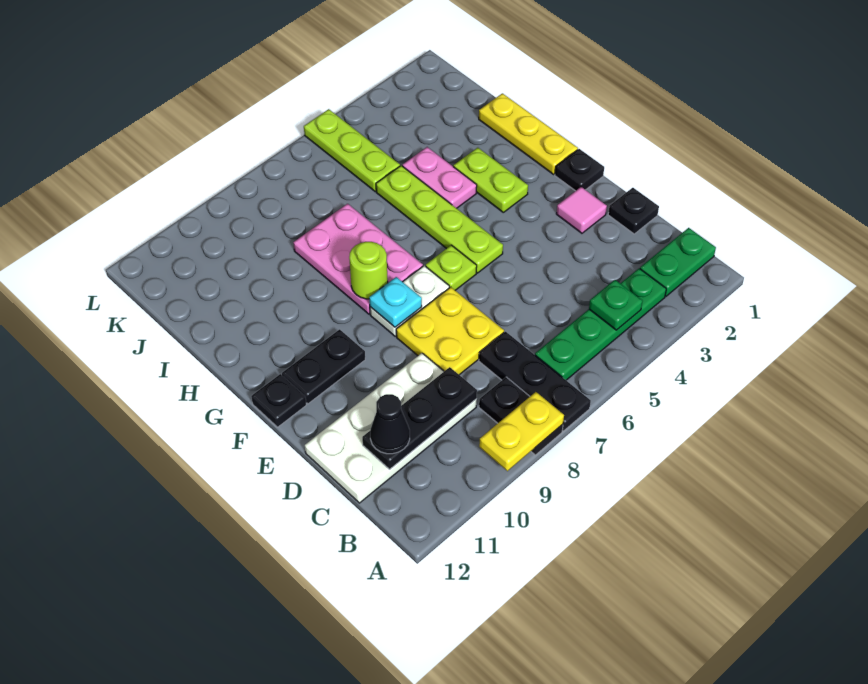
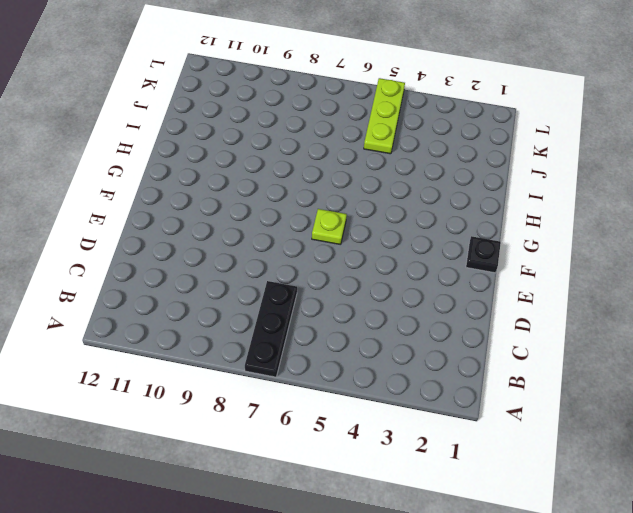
none -> black 1x2 plate [479,377,563,455]
none -> green 1x2 plate [640,228,716,296]
none -> green 1x4 plate [535,268,666,380]

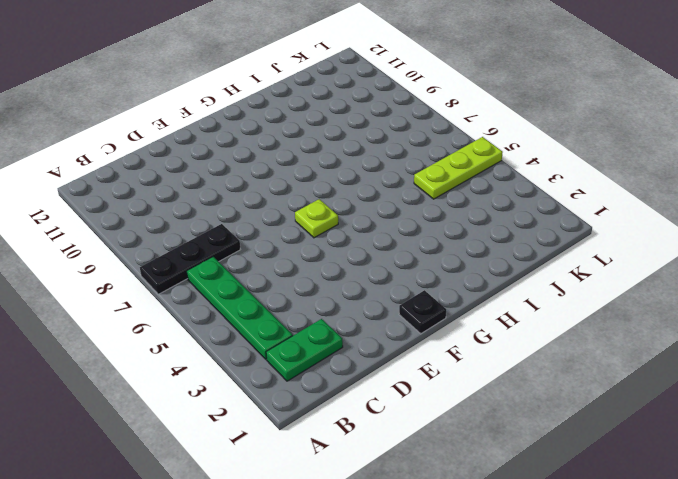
green 1x2 plate [266,319,343,381] -> green 1x2 plate turned to [640,228,716,296]
none -> black 1x2 plate [479,377,563,455]
none -> white 2x4 plate [305,353,477,503]
none -> black 1x1 plate [608,188,659,234]

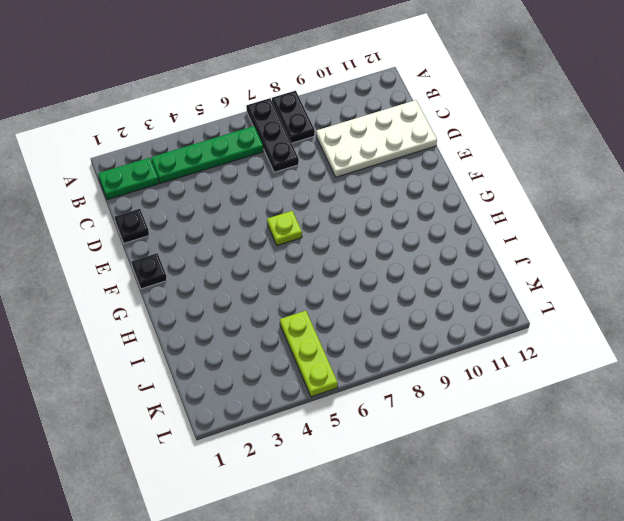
none -> yellow 2x2 plate [396,287,504,375]
none -> pink 1x1 tile [556,187,607,233]
none -> lime 1x4 plate [376,166,503,273]

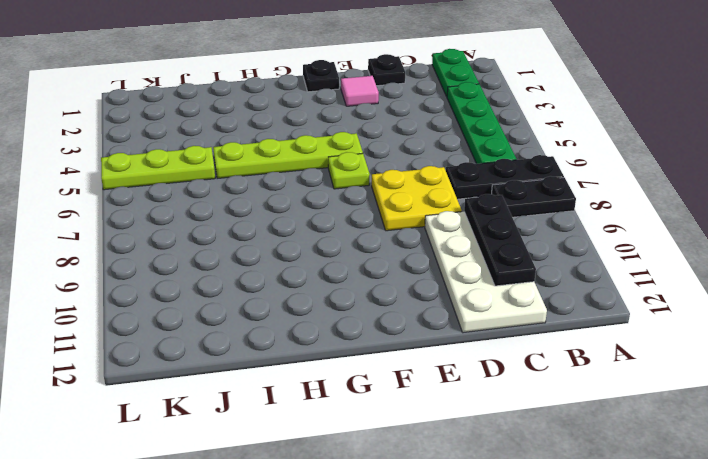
none -> white 1x2 plate [370,266,449,336]
none -> black 1x2 plate [282,329,365,404]
none -> black 1x1 plate [251,374,306,427]

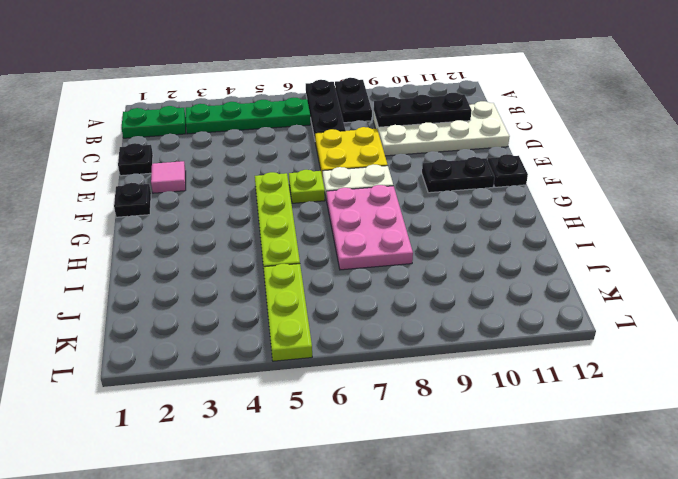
none -> yellow 1x3 plate [479,93,578,174]
none -> lime 1x2 plate [453,148,528,212]
none -> pink 1x2 plate [402,147,477,208]

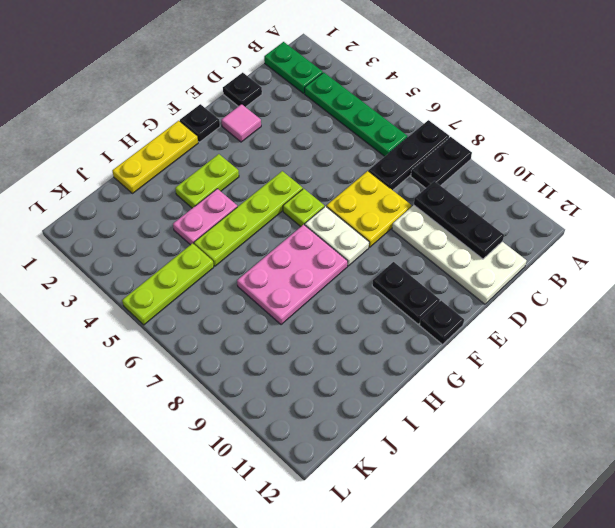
none -> yellow 1x2 plate [479,392,564,471]
none -> green 1x1 plate [589,280,643,330]
none -> cyan 1x1 plate [369,277,422,327]

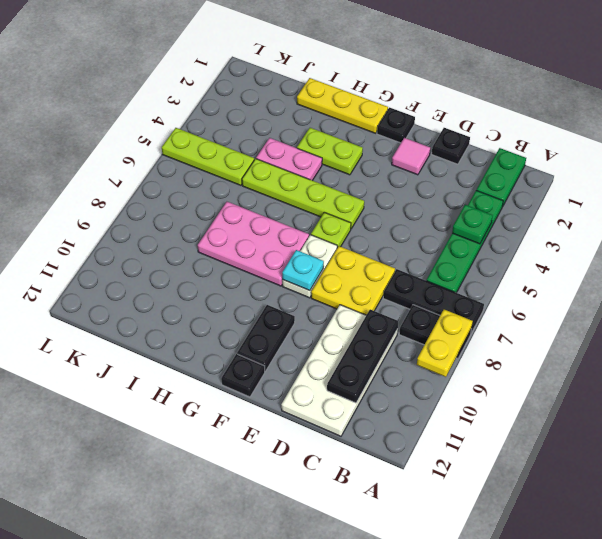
none -> lime 1x1 round brick [349,242,388,299]
none -> black 1x1 cone [370,394,410,454]

